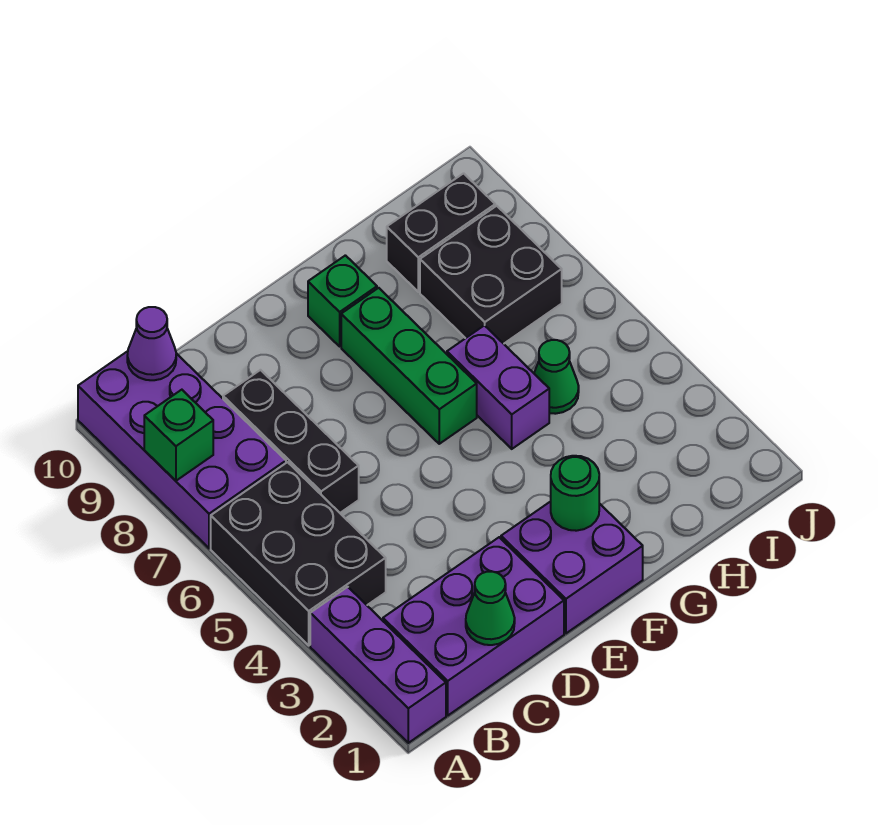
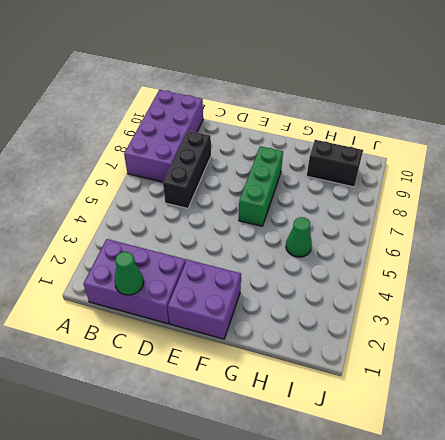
none -> purple 1x3 brick [310,587,446,743]
none -> black 2x3 brick [211,462,386,645]
none -> green 1x1 brick [308,255,377,346]

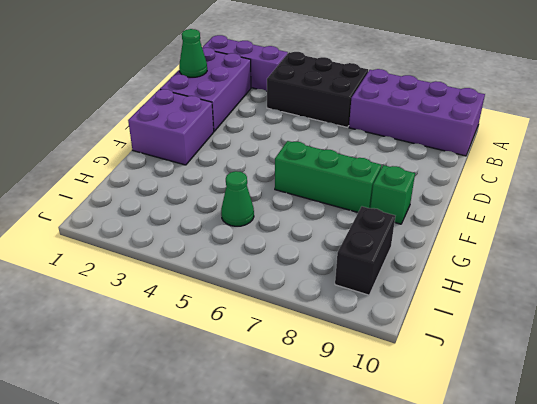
none -> black 1x3 brick [223,370,359,513]
none -> purple 1x2 brick [447,325,549,449]
none -> black 2x2 brick [420,206,562,344]

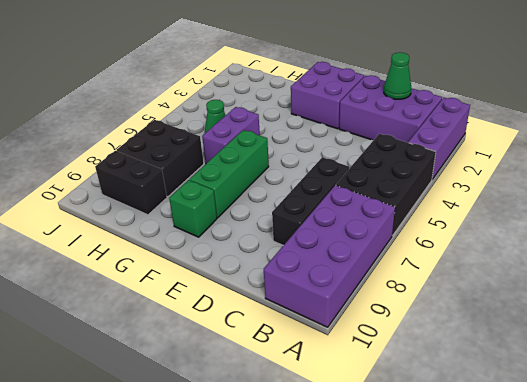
none -> green 1x1 brick [144,390,213,481]
none -> purple 1x1 cone [127,307,176,380]
none -> green 1x1 round brick [551,456,599,531]

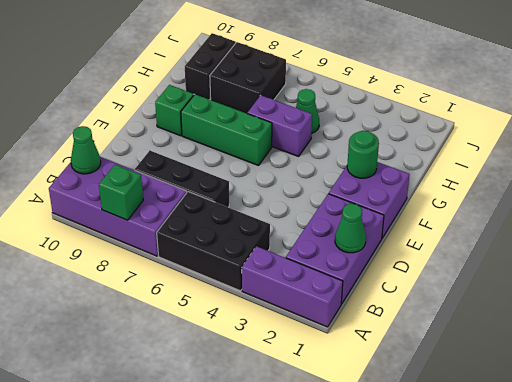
green 1x1 cone [71,126,101,174] -> purple 1x1 cone [127,307,176,380]

